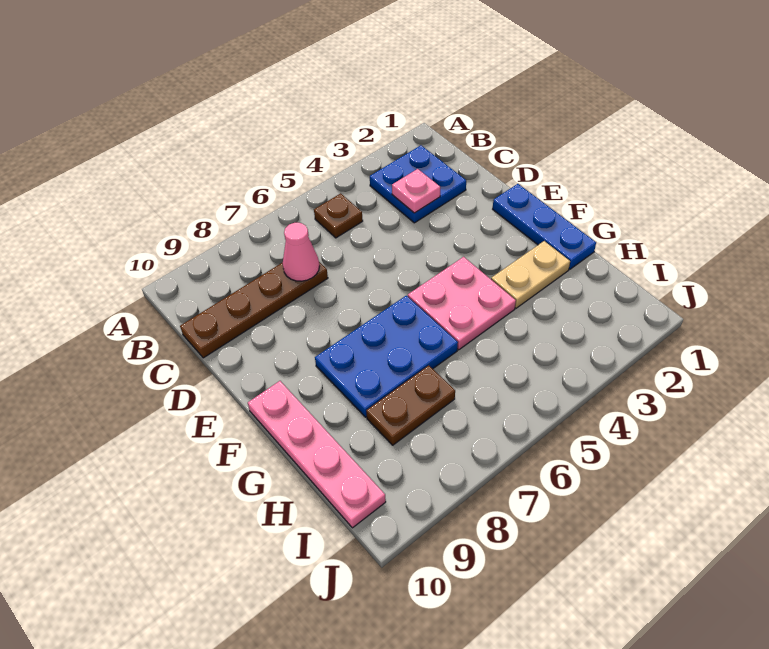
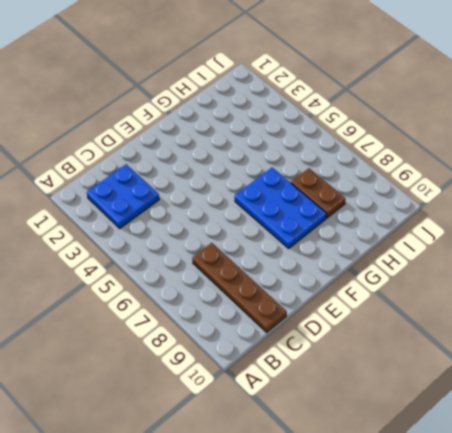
none -> brown 1x1 plate [314,193,363,238]
none -> blue 1x3 plate [493,184,596,269]

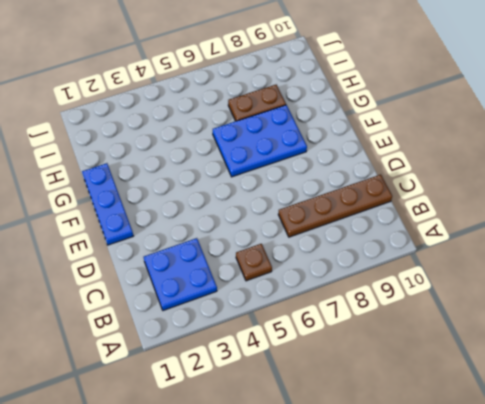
none -> pink 2x2 plate [408,257,516,350]
none -> pink 1x4 plate [248,381,386,528]

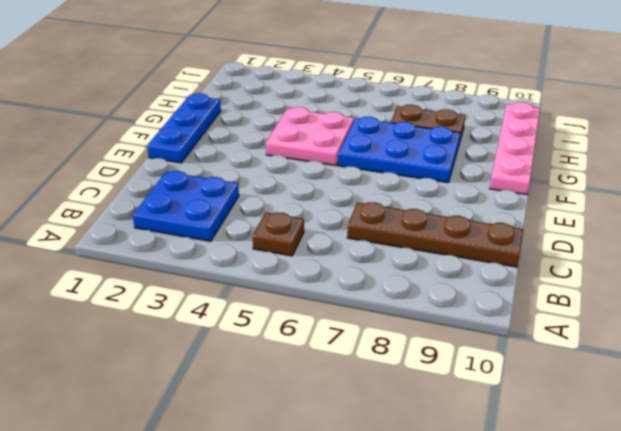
none -> tan 1x2 plate [491,241,570,308]
none -> pink 1x1 plate [392,169,440,213]

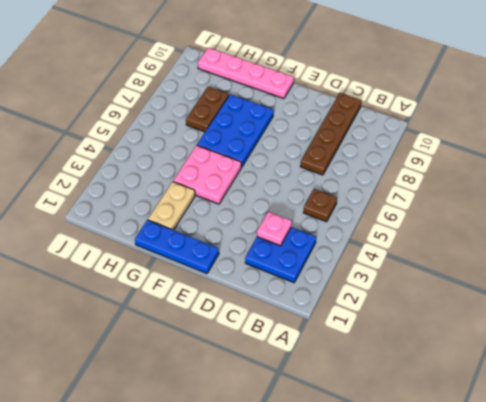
none -> pink 1x1 cone [283,223,319,281]

